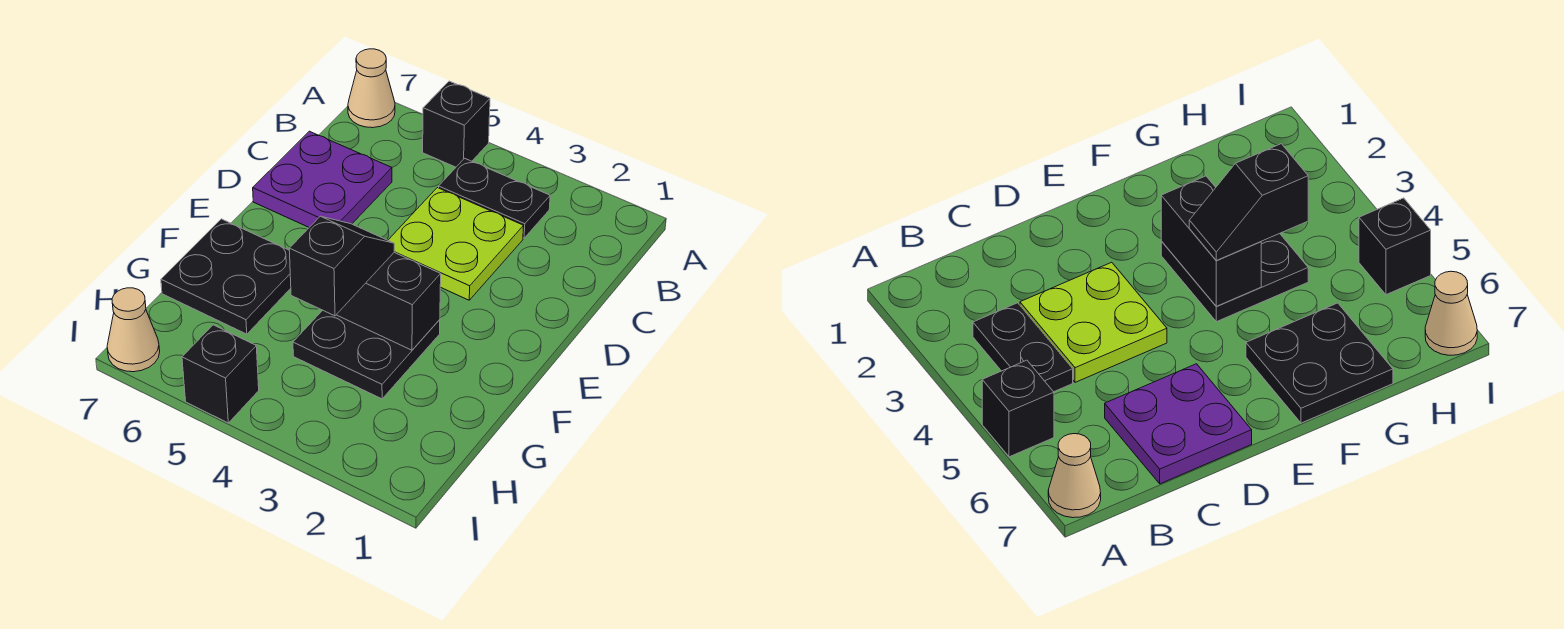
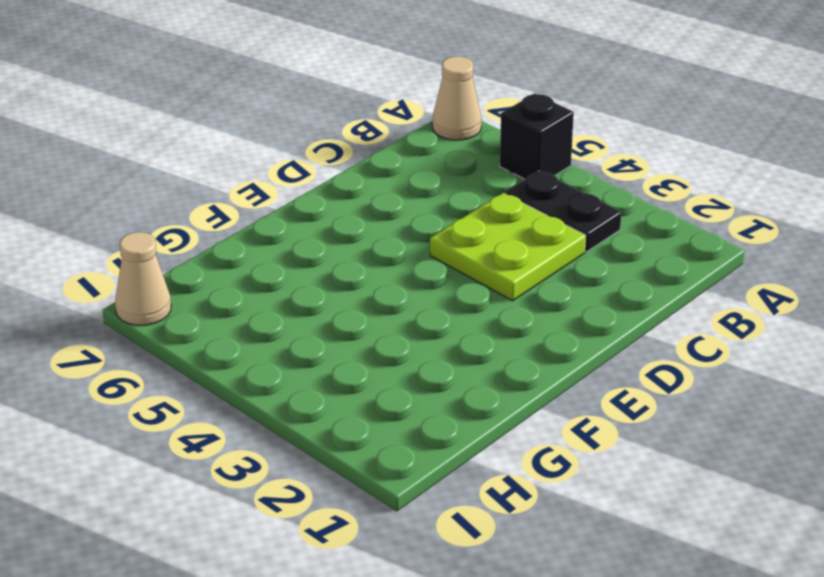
none -> purple 2x2 plate [253,131,392,227]
none -> black 2x2 plate [293,310,440,399]

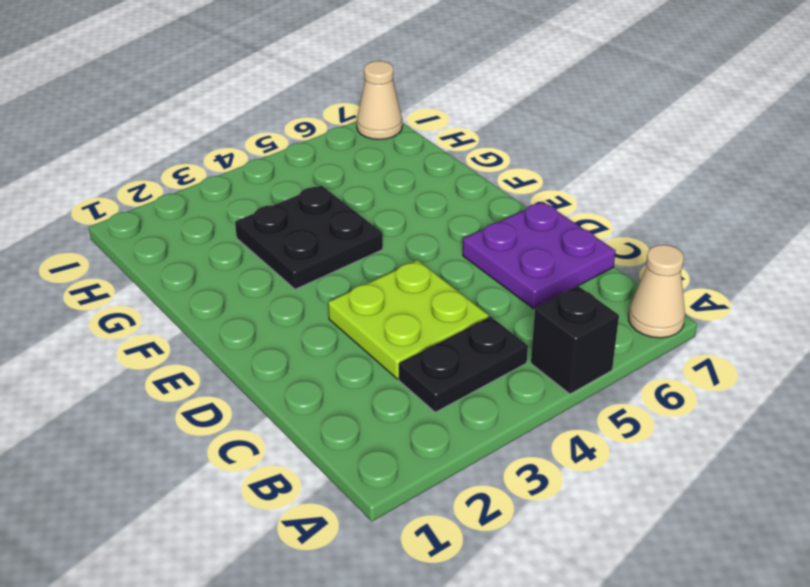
none -> black 2x2 plate [161,219,291,334]
none -> black 1x1 brick [182,325,259,423]

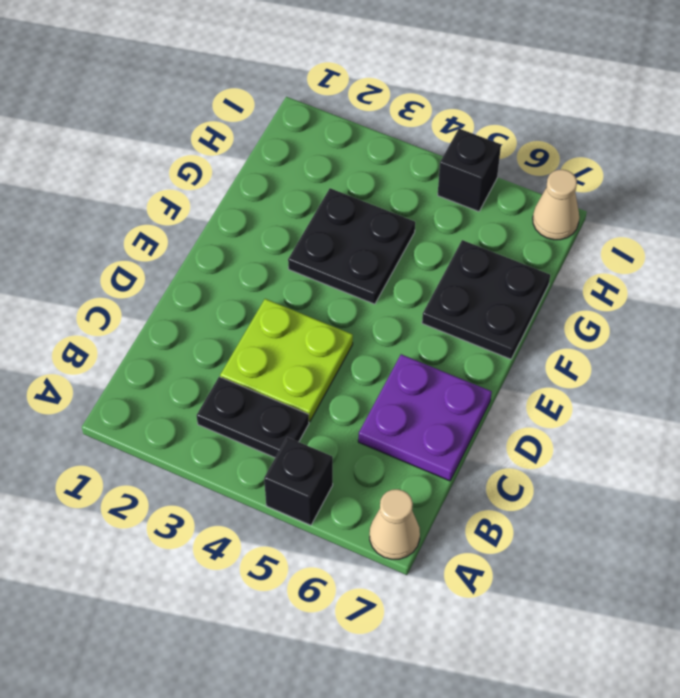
none -> black 1x2 brick [337,253,441,350]
none -> black 1x2 slope [289,216,394,316]

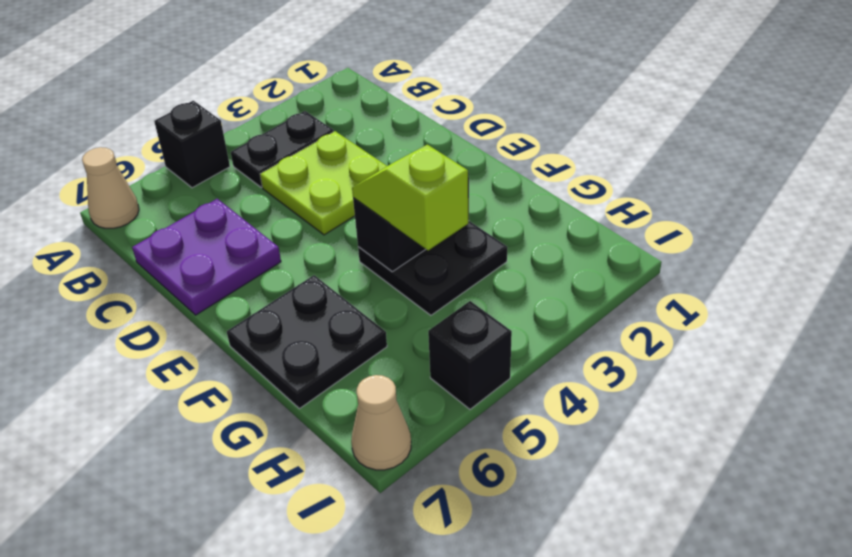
lime 1x2 slope [352,145,468,250] -> black 1x2 slope [289,216,394,316]

